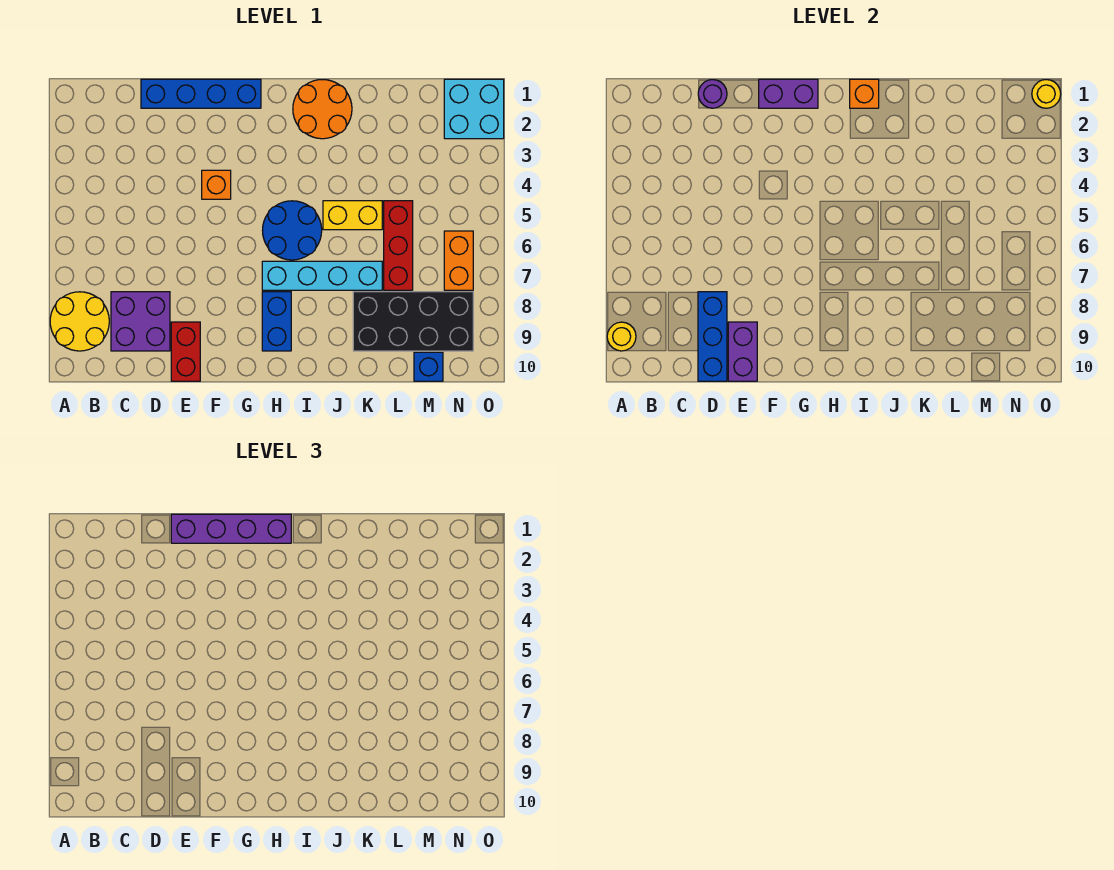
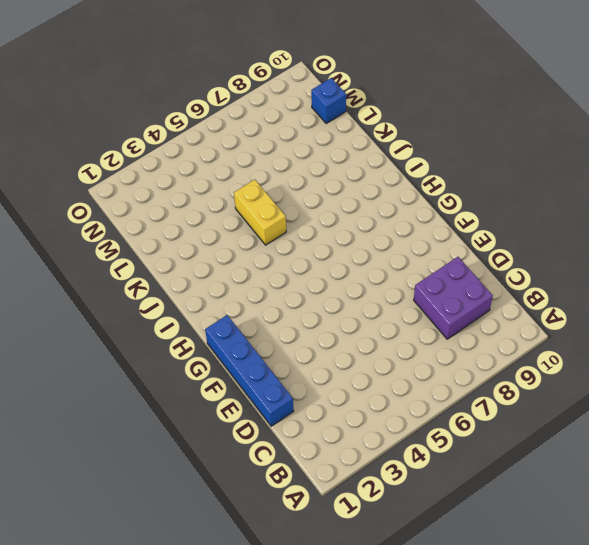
none -> yellow 2x2 round brick [50,292,109,351]
none -> red 1x2 brick [171,322,200,381]
none -> orange 1x1 brick [202,170,231,199]

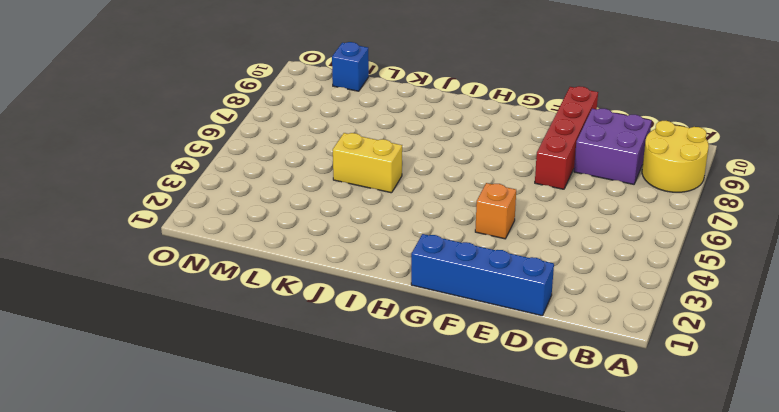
red 1x4 brick [535,86,598,189] -> red 1x2 brick [171,322,200,381]
none -> blue 2x2 round brick [263,201,322,260]
none -> cyan 1x4 brick [262,261,382,290]
none -> blue 1x2 brick [262,292,291,351]

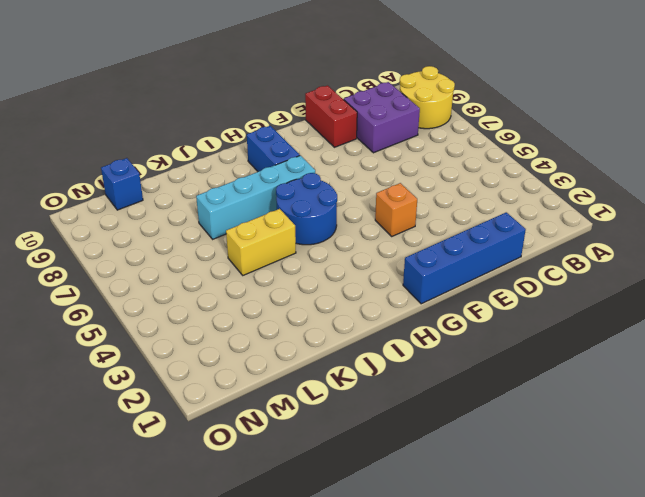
none -> orange 2x2 round brick [293,80,352,139]
none -> black 2x4 brick [353,292,473,351]
none -> red 1x3 brick [384,201,413,290]

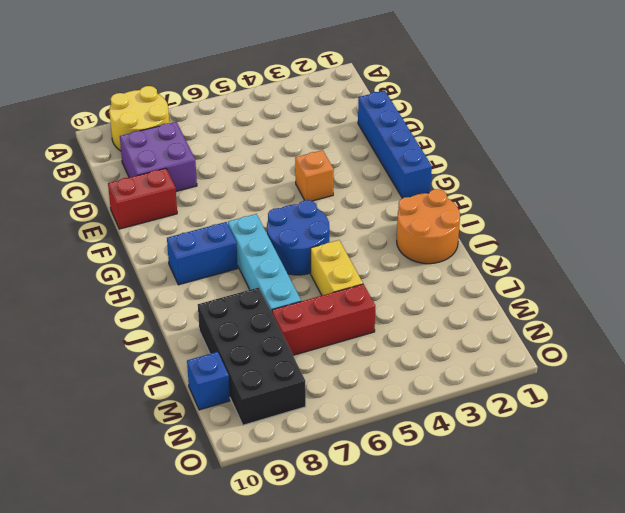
none -> cyan 2x2 brick [444,79,504,139]
none -> orange 1x2 brick [444,231,473,290]
none -> yellow 1x1 round brick [607,322,636,351]

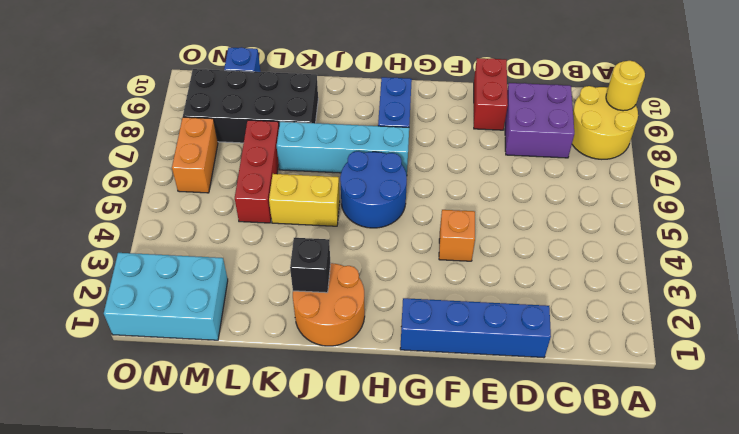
black 1x1 brick [290,238,331,293] -> none
cyan 2x3 brick [104,253,228,340] -> cyan 2x2 brick [444,79,504,139]
none -> purple 1x1 round brick [698,80,727,108]
none -> blue 1x3 brick [698,292,727,381]
none -> purple 1x2 brick [728,322,757,381]

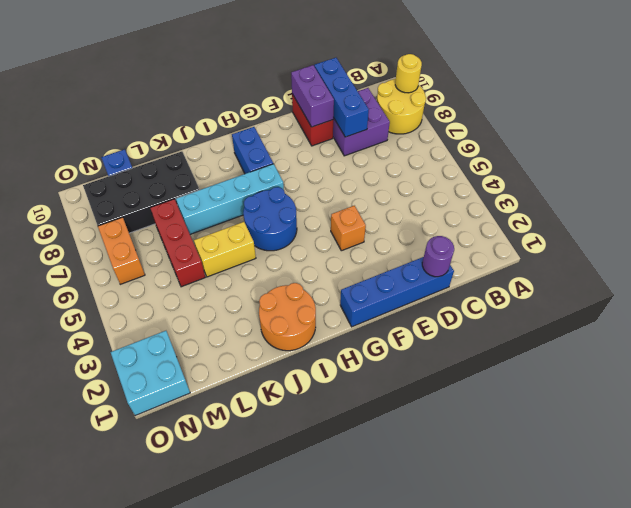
none -> purple 1x2 brick [759,79,818,108]
none -> orange 1x1 brick [850,79,879,108]
none -> yellow 1x1 round brick [1032,80,1061,108]

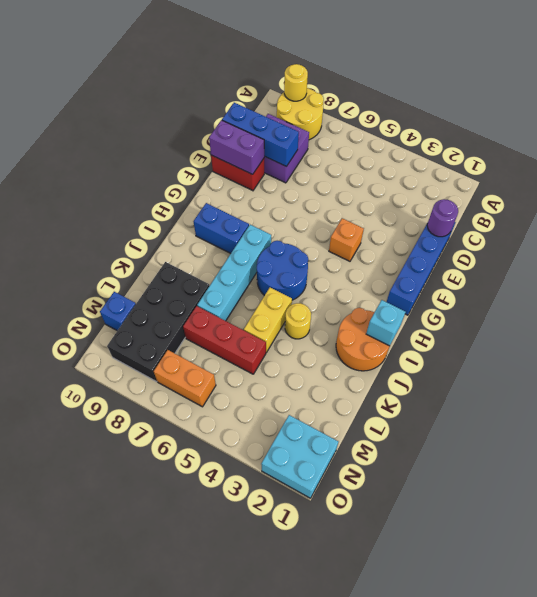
cyan 1x1 brick [366,300,405,346] -> orange 1x1 brick [850,79,879,108]
yellow 1x1 round brick [285,303,311,339] -> yellow 1x1 round brick moved to [1032,80,1061,108]
none -> purple 1x2 brick [759,79,818,108]
none -> purple 1x4 brick [171,514,291,543]

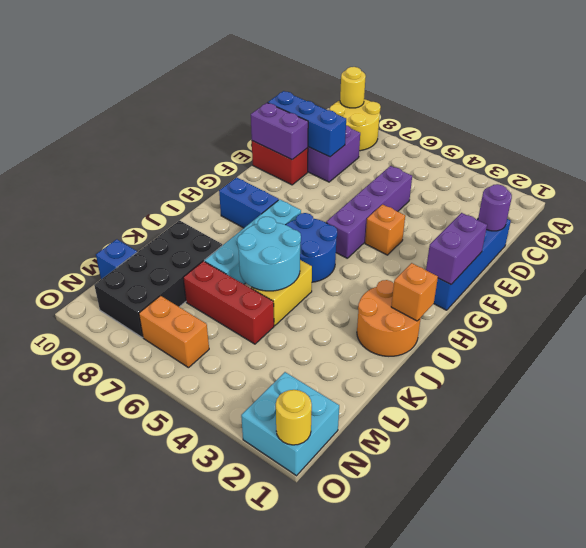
purple 1x4 brick [326,166,412,258] -> purple 1x4 brick moved to [171,514,291,543]
cyan 2x2 round brick [237,217,301,291] -> none

